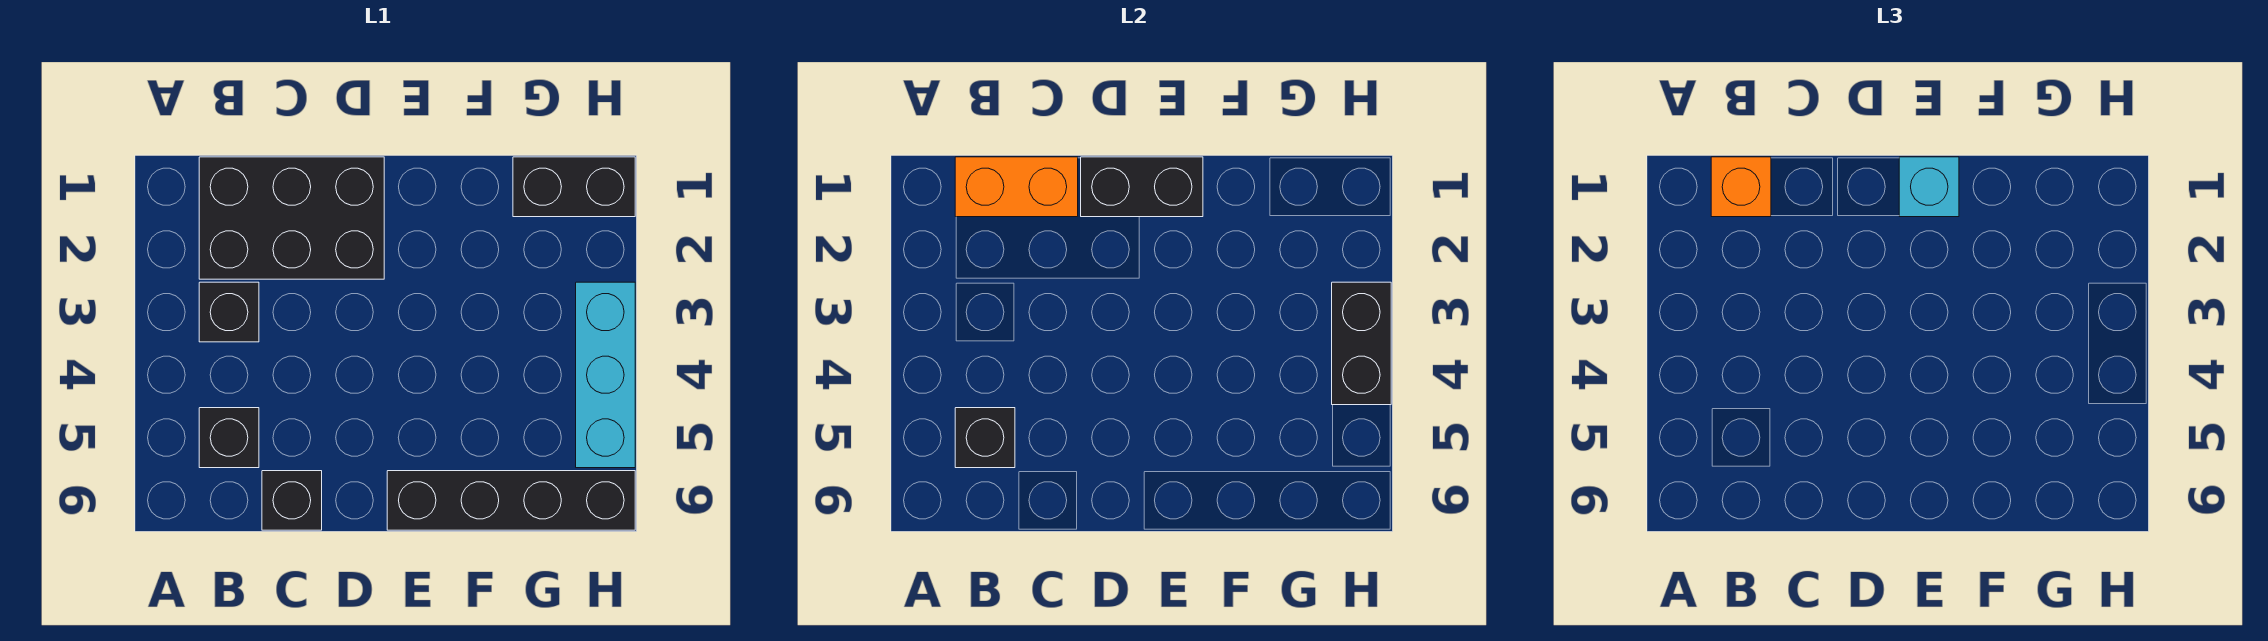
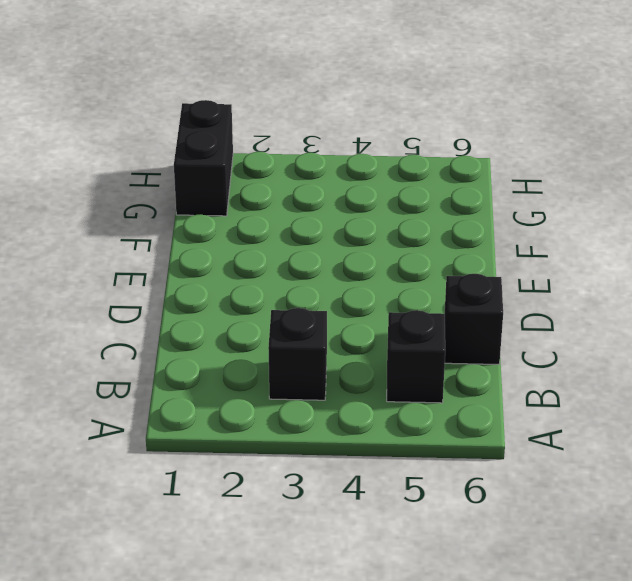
none -> black 2x3 brick [199,157,384,279]
none -> black 1x4 brick [387,471,635,530]
none -> cyan 1x3 brick [576,282,635,468]

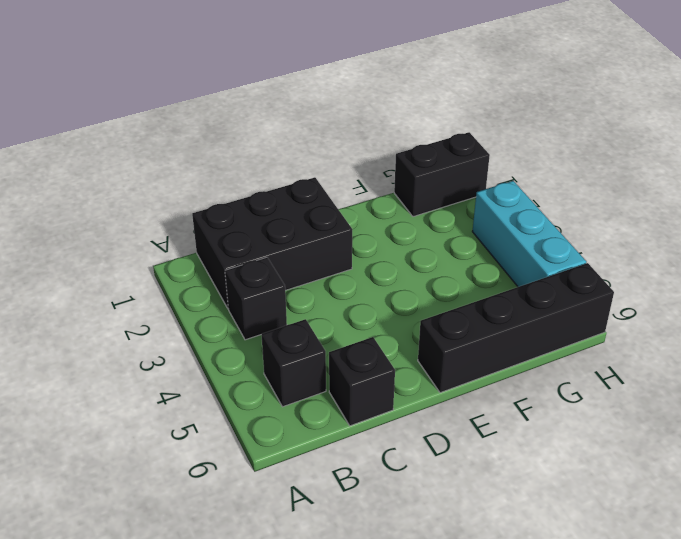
none -> orange 1x2 brick [955,157,1078,217]
none -> black 1x1 brick [955,408,1015,468]
none -> black 1x2 brick [1081,157,1203,217]

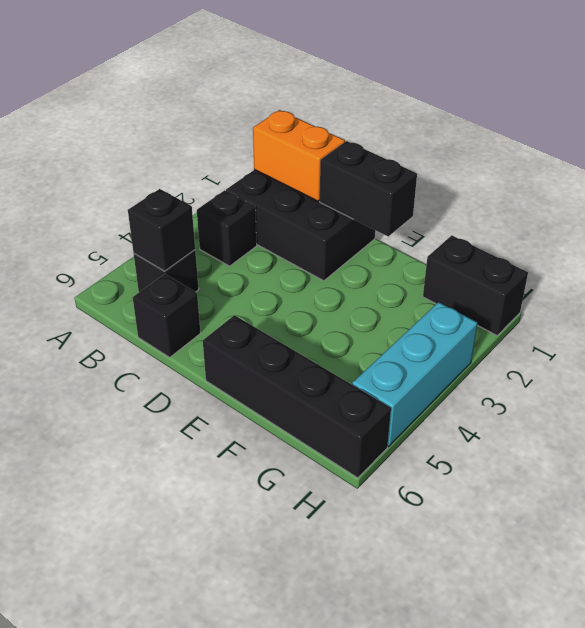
none -> black 1x2 brick [1332,282,1391,405]
none -> orange 1x1 brick [1711,157,1771,217]
none -> cyan 1x1 brick [1899,157,1959,217]

